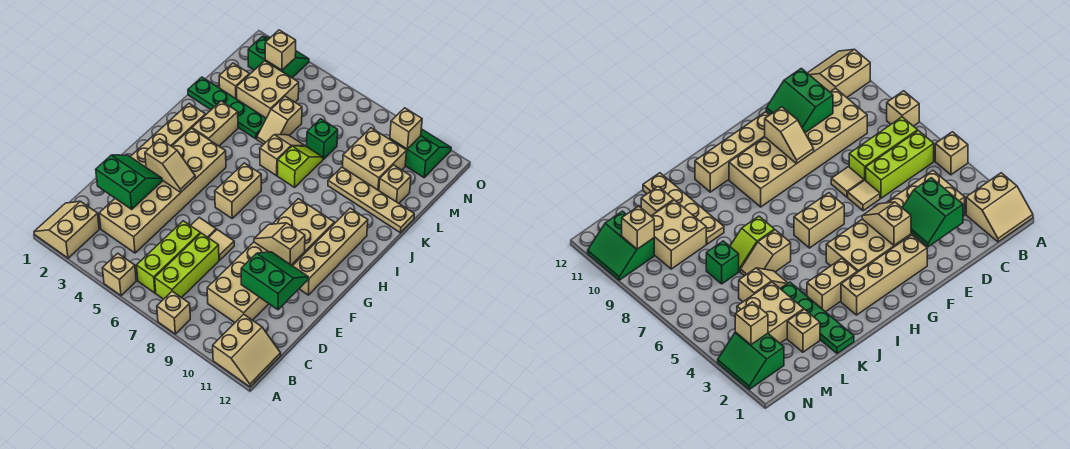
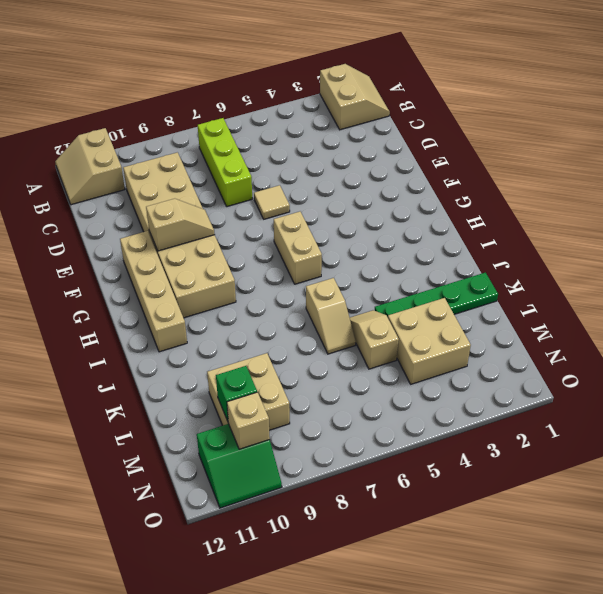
green 1x1 brick [216,366,257,421] -> green 1x1 brick moved to [307,119,338,159]
none -> tan 1x1 brick [102,253,136,296]
none -> tan 1x1 brick [157,291,190,334]
none -> lime 1x3 brick [137,221,200,293]
none -> tan 2x6 brick [99,128,226,253]

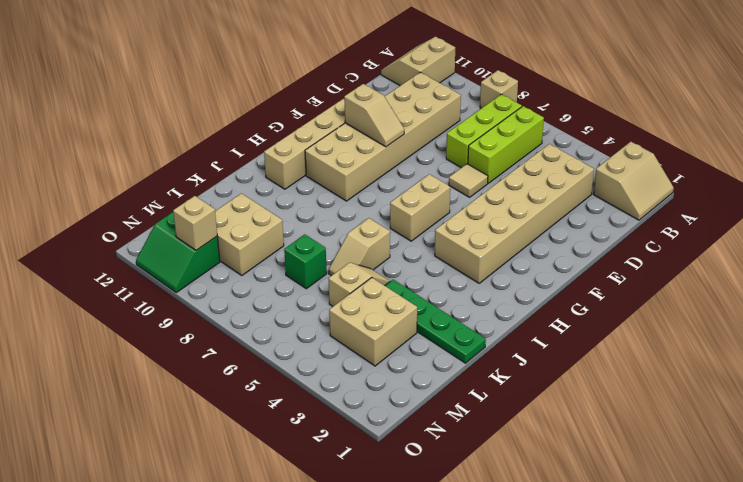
none -> tan 1x1 brick [102,253,136,296]
none -> tan 1x1 tile [209,230,234,260]
none -> tan 1x4 brick [130,103,205,167]
none -> tan 1x2 brick [192,101,238,146]

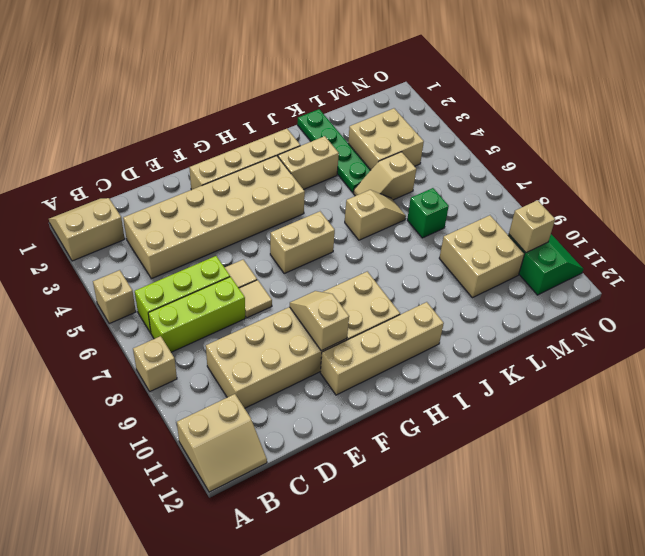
none -> lime 1x2 slope [278,146,323,187]
none -> tan 1x4 plate [328,167,414,233]
none -> tan 1x1 brick [219,63,249,99]
none -> tan 1x1 brick [379,165,411,203]

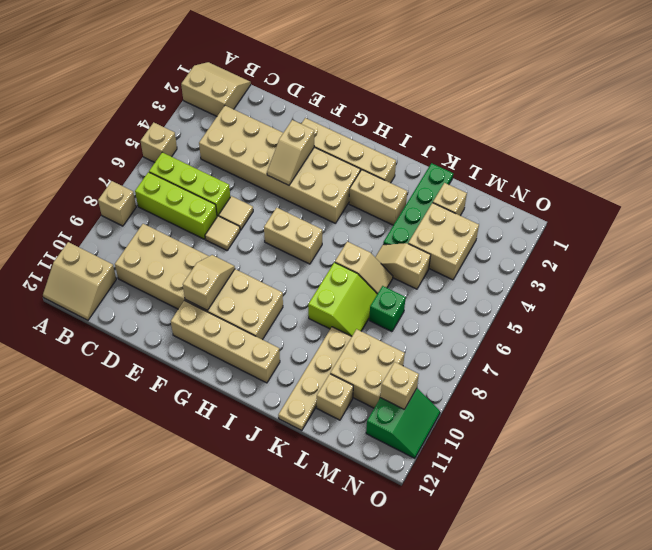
lime 2x2 slope [308,262,377,336] -> lime 1x2 slope [278,146,323,187]
none -> green 2x2 slope [248,37,309,78]
none -> green 2x2 slope [96,155,162,209]
none -> green 2x2 slope [241,252,308,310]
none -> tan 1x1 brick [265,30,296,70]

